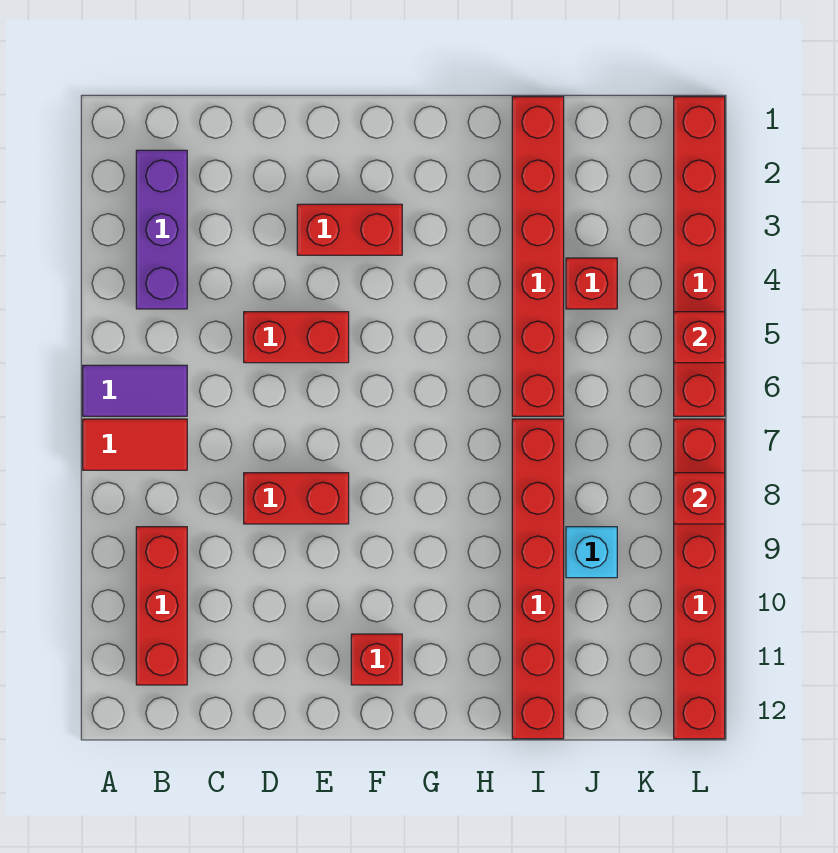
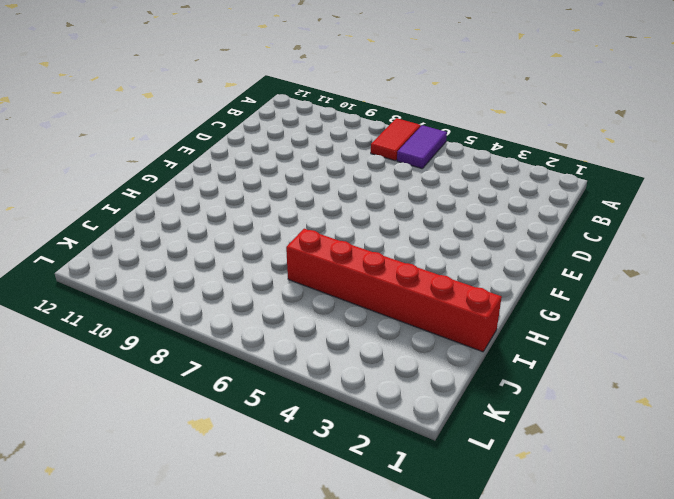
none -> purple 1x3 brick [136,150,187,309]
none -> red 1x3 brick [136,527,187,685]
none -> red 1x2 brick [244,312,349,363]

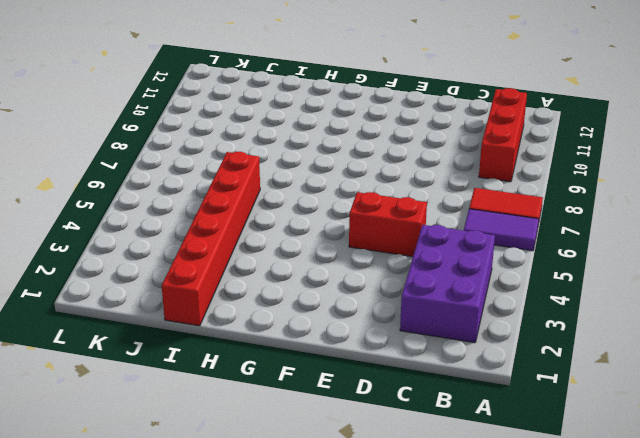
purple 2x3 brick [400,225,495,343] -> purple 1x3 brick [136,150,187,309]
none -> red 1x2 brick [244,473,349,524]
none -> red 1x2 brick [297,204,402,255]
none -> red 1x1 brick [351,634,402,685]

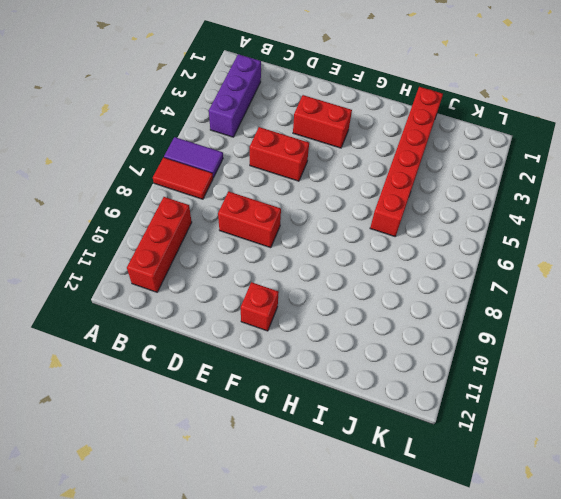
none -> red 1x6 brick [512,419,564,739]
none -> red 1x1 brick [566,258,617,309]
none -> cyan 1x1 brick [566,527,617,578]

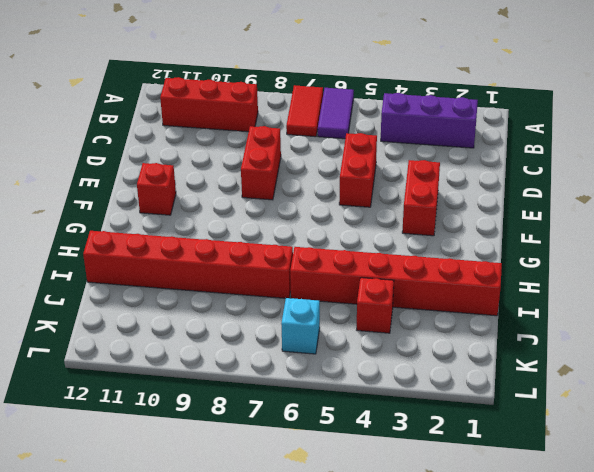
cyan 1x1 brick [281,298,320,354] -> cyan 1x1 brick moved to [566,527,617,578]
none -> red 1x6 brick [674,97,725,416]
none -> red 1x6 brick [674,419,725,739]
none -> red 1x1 brick [674,312,725,363]

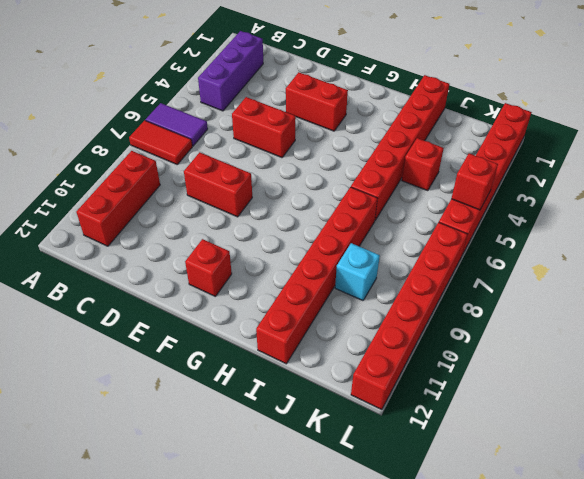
none -> red 1x1 brick [674,473,725,524]

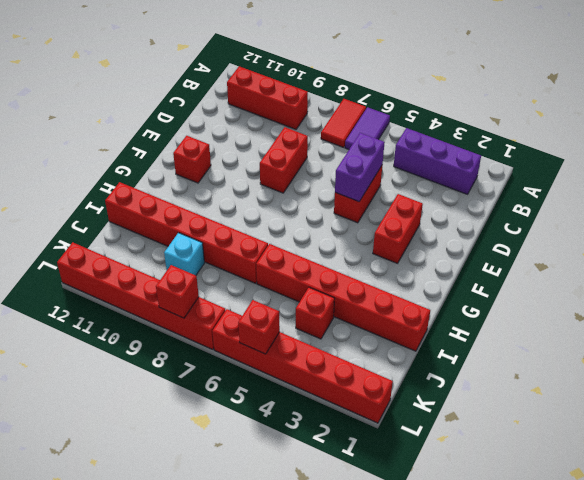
purple 1x2 brick [335,133,385,202] -> none

